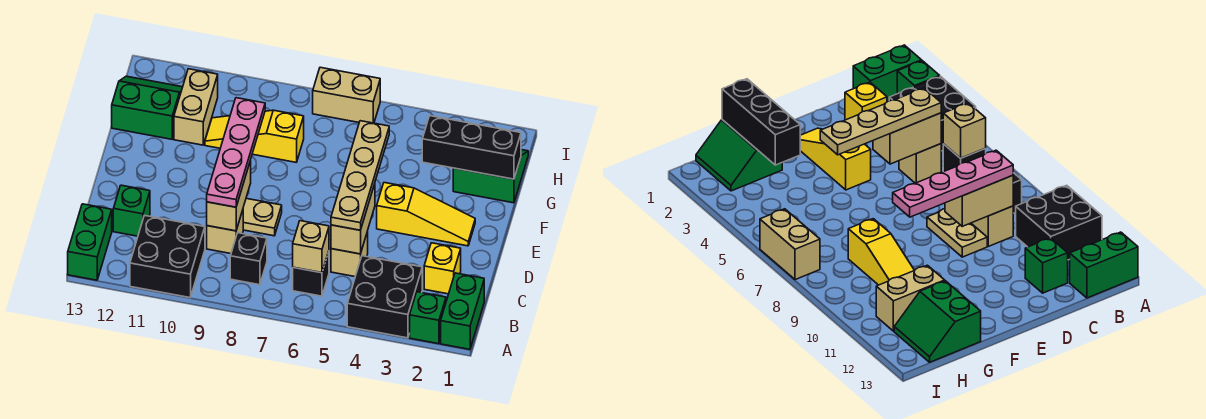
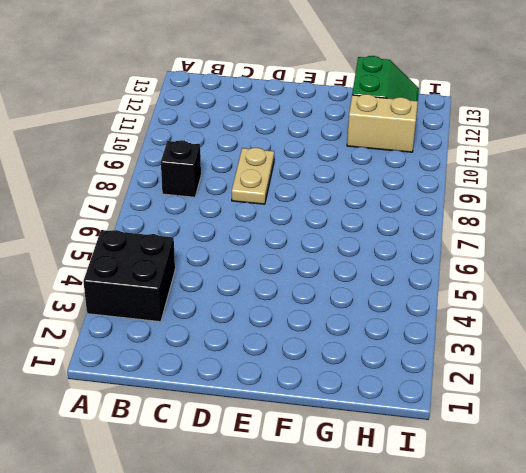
none -> green 1x2 brick [441,273,484,349]
none -> green 1x1 brick [410,292,446,344]
none -> black 2x2 brick [130,215,205,298]

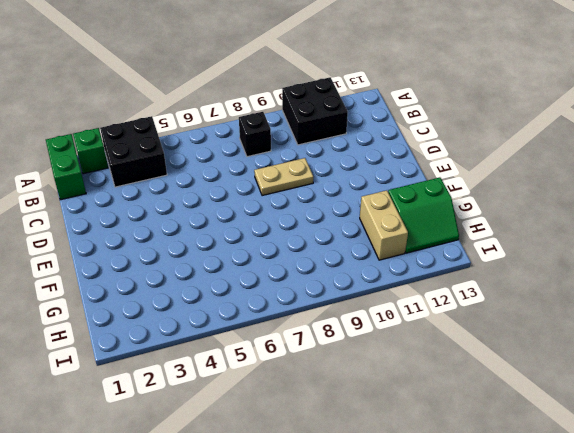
none -> green 1x2 brick [68,204,112,280]
none -> black 1x1 brick [293,252,329,296]
none -> yellow 1x1 brick [424,243,461,294]

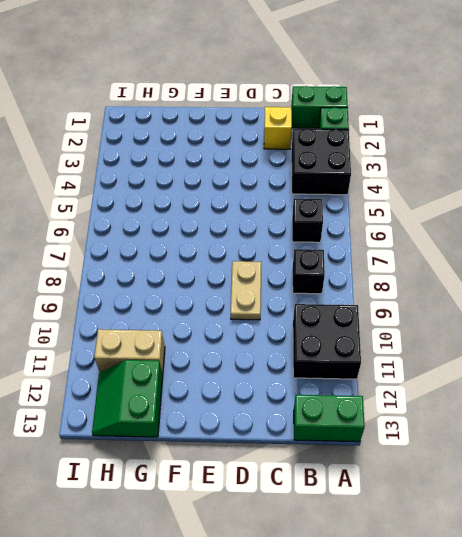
none -> tan 1x1 brick [331,231,368,277]
none -> tan 1x1 brick [207,210,243,254]
none -> green 1x1 brick [113,185,150,236]

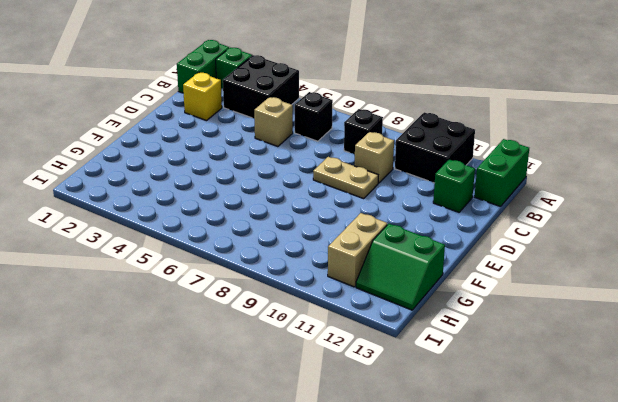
none -> yellow 1x3 slope [377,183,475,246]
none -> green 2x2 slope [453,150,528,203]
none -> yellow 1x3 slope [205,110,304,162]

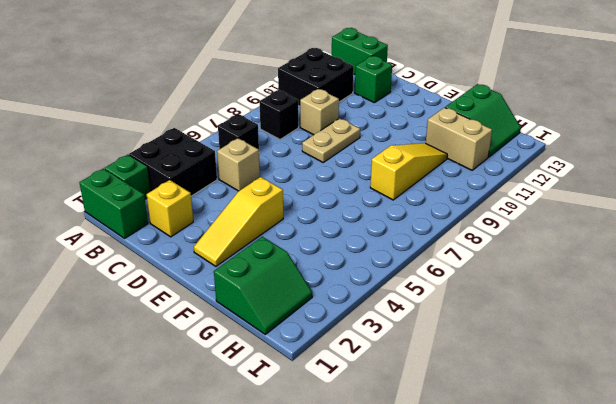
none -> tan 1x2 brick [313,67,380,123]
none -> tan 1x1 brick [293,221,329,273]
none -> tan 1x2 brick [331,184,375,254]

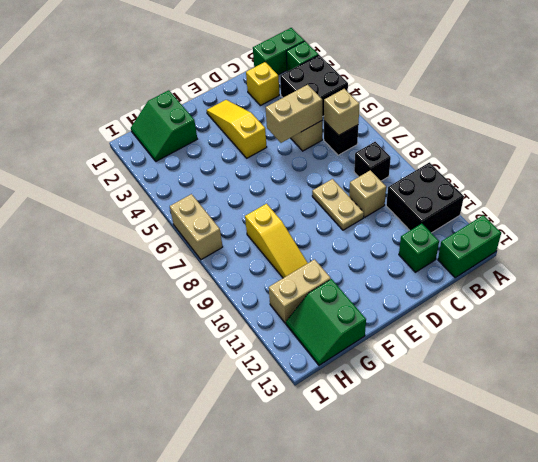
none -> tan 1x2 brick [207,160,251,231]
none -> black 1x3 brick [422,116,521,179]
none -> tan 1x4 plate [331,121,389,230]

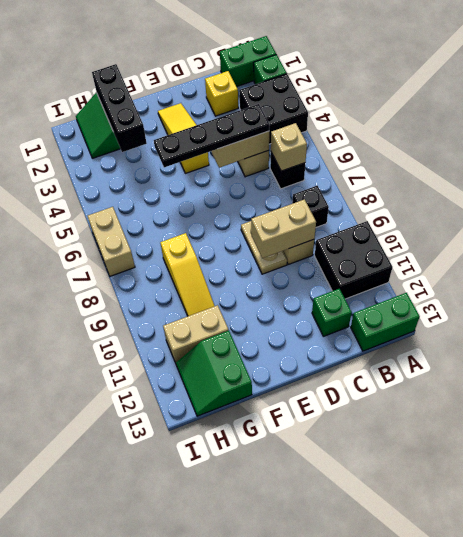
black 1x4 plate [154,104,269,167] -> tan 1x4 plate [331,121,389,230]
none -> pink 1x4 plate [207,98,265,207]

